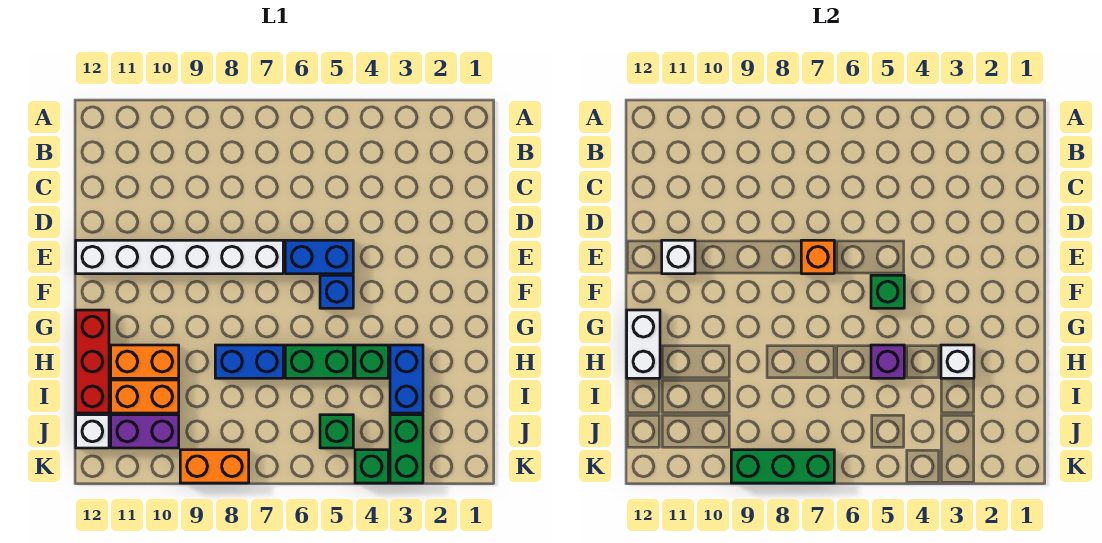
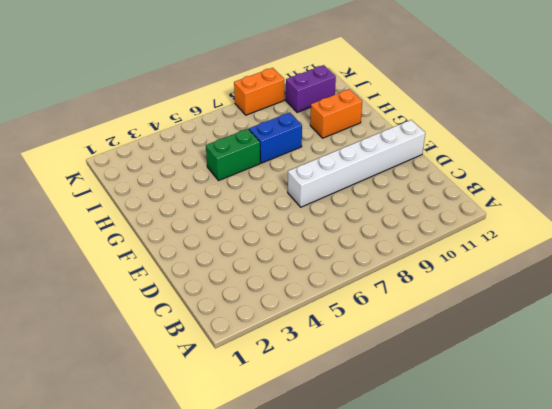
none -> blue 1x2 brick [285,240,353,274]
none -> blue 1x1 brick [320,275,353,308]
none -> red 1x3 brick [76,310,109,413]

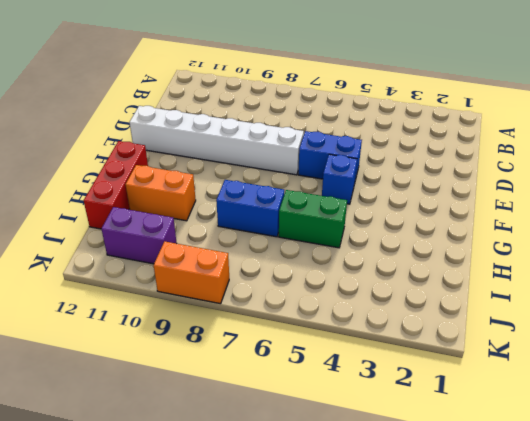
none -> blue 1x2 brick [390,345,423,413]
none -> green 1x1 brick [355,345,388,378]
none -> orange 1x2 brick [111,380,179,413]

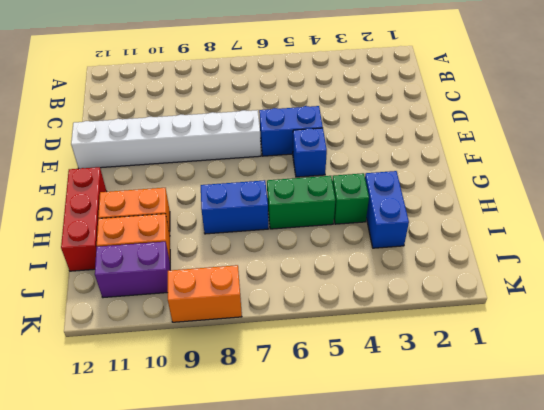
none -> green 1x2 brick [390,415,423,483]
none -> green 1x1 brick [320,415,353,448]
none -> white 1x1 brick [76,415,109,448]

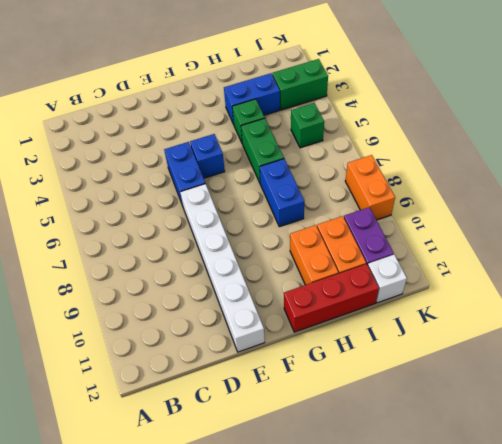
none -> green 1x1 brick [355,450,388,483]
none -> orange 1x1 brick [801,240,834,274]
none -> white 1x1 brick [662,240,695,274]

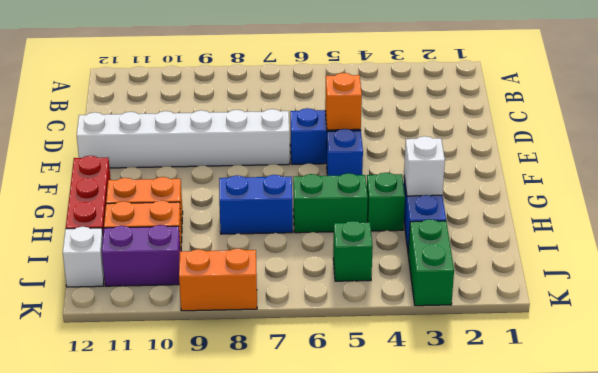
orange 1x1 brick [325,73,362,130] -> orange 1x1 brick moved to [801,240,834,274]
none -> green 1x1 brick [355,450,388,483]
none -> white 1x1 brick [662,240,695,274]
none -> green 1x1 brick [871,275,904,308]

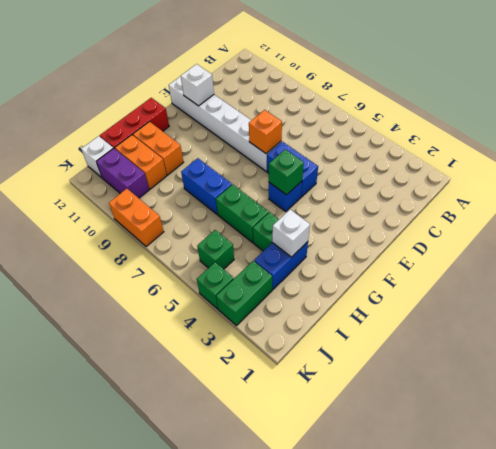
none -> white 1x2 brick [627,310,660,378]
none -> purple 1x1 brick [871,345,904,378]
none -> green 1x3 brick [731,450,834,483]

